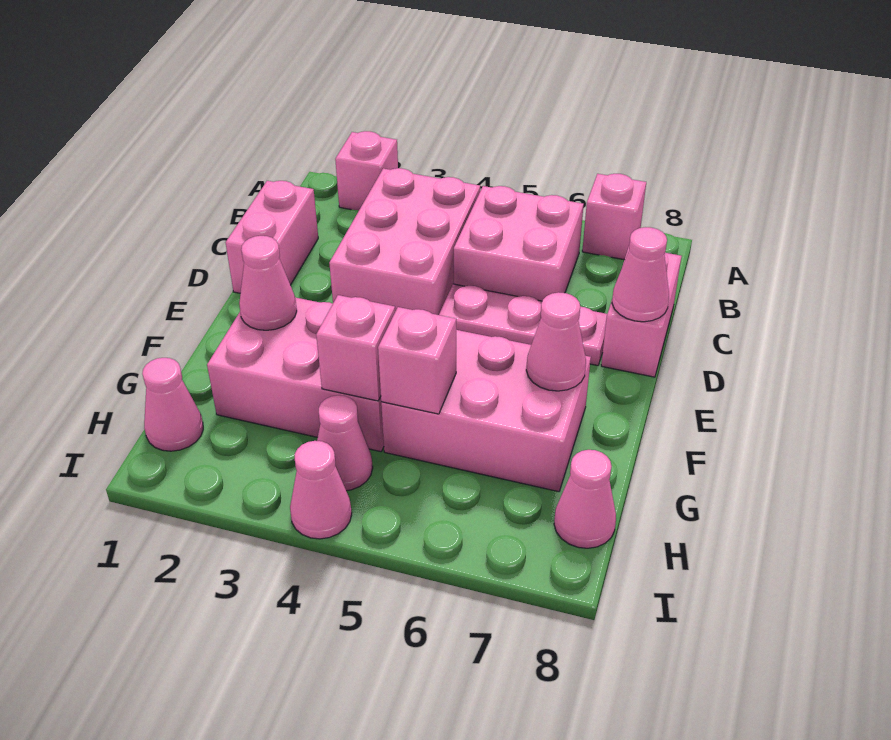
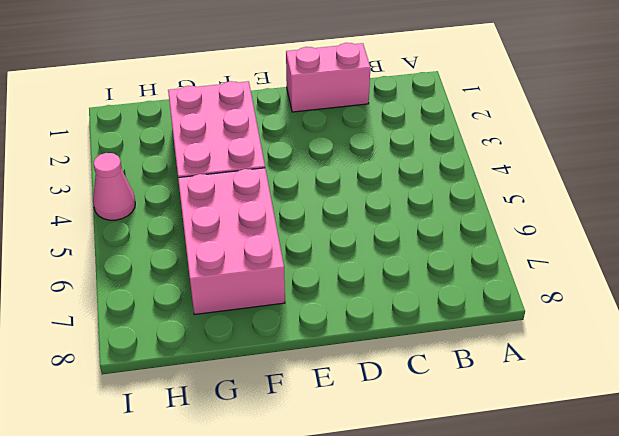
none -> pink 1x1 brick [335,131,398,210]
none -> pink 1x1 brick [582,174,646,260]
none -> pink 2x3 brick [329,168,480,315]

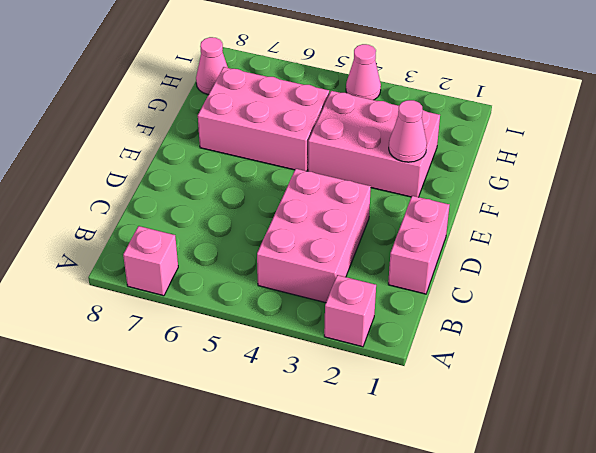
none -> pink 2x2 brick [454,186,584,301]
none -> pink 1x2 brick [601,247,682,377]
none -> pink 1x3 plate [439,284,607,366]

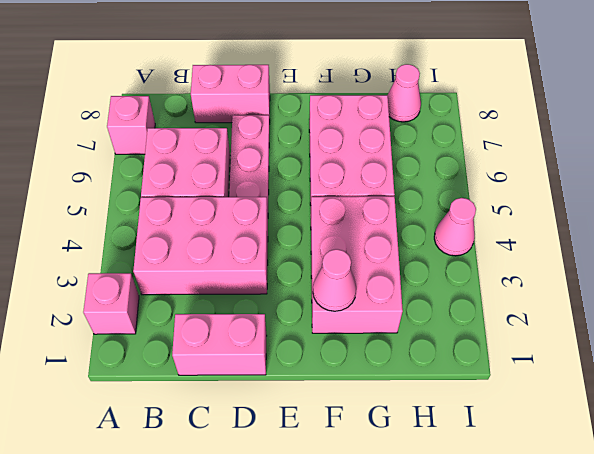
none -> pink 1x1 cone [142,358,203,451]
none -> pink 1x1 cone [317,395,373,491]
none -> pink 1x1 cone [612,227,669,322]

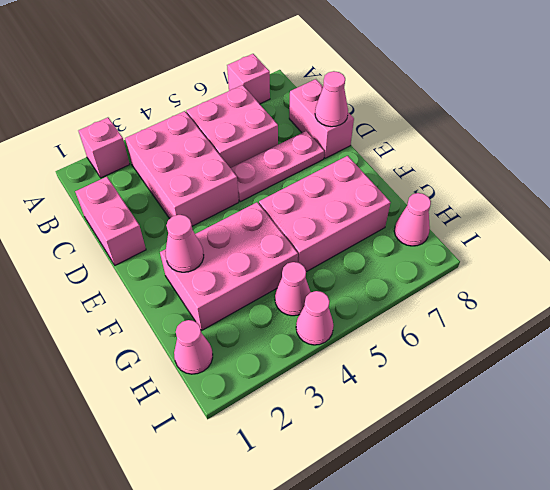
none -> pink 1x1 cone [526,292,586,391]
none -> pink 1x1 brick [316,295,395,401]
none -> pink 1x1 brick [378,307,456,414]

